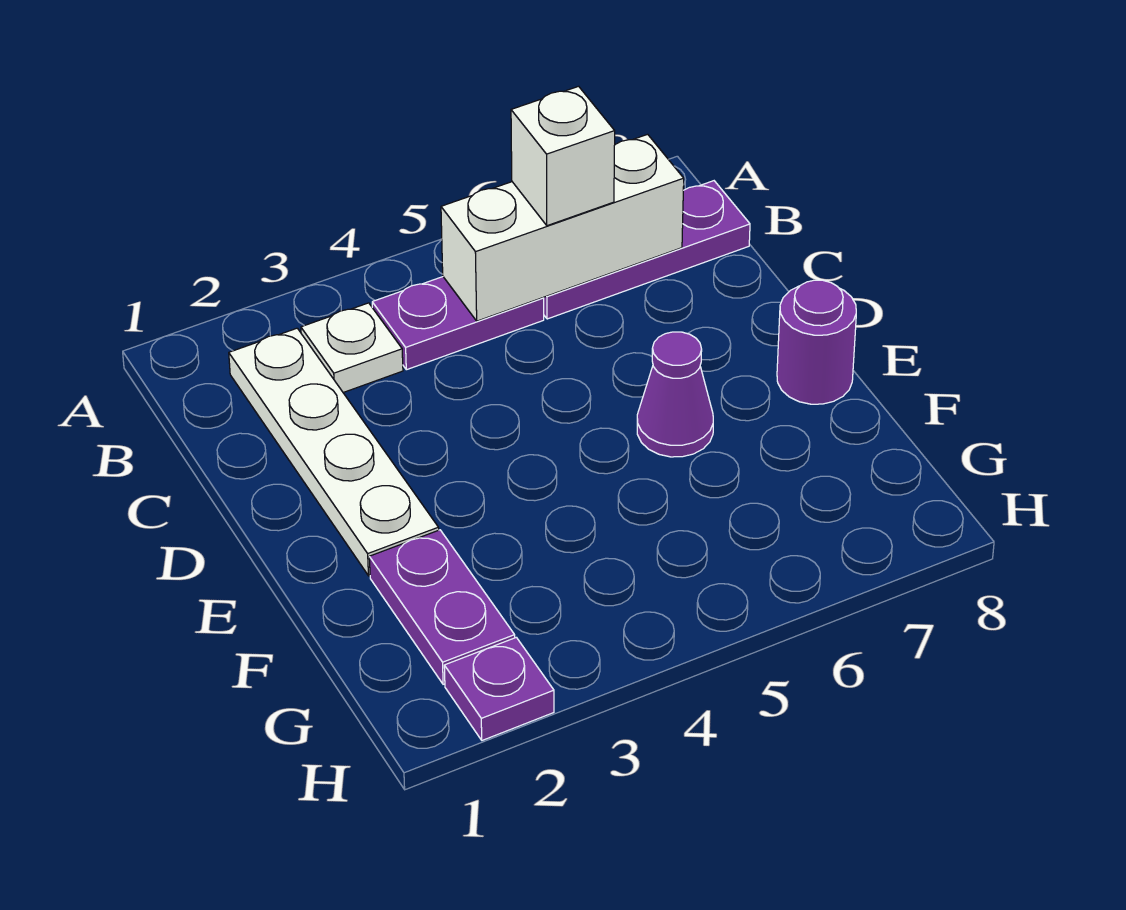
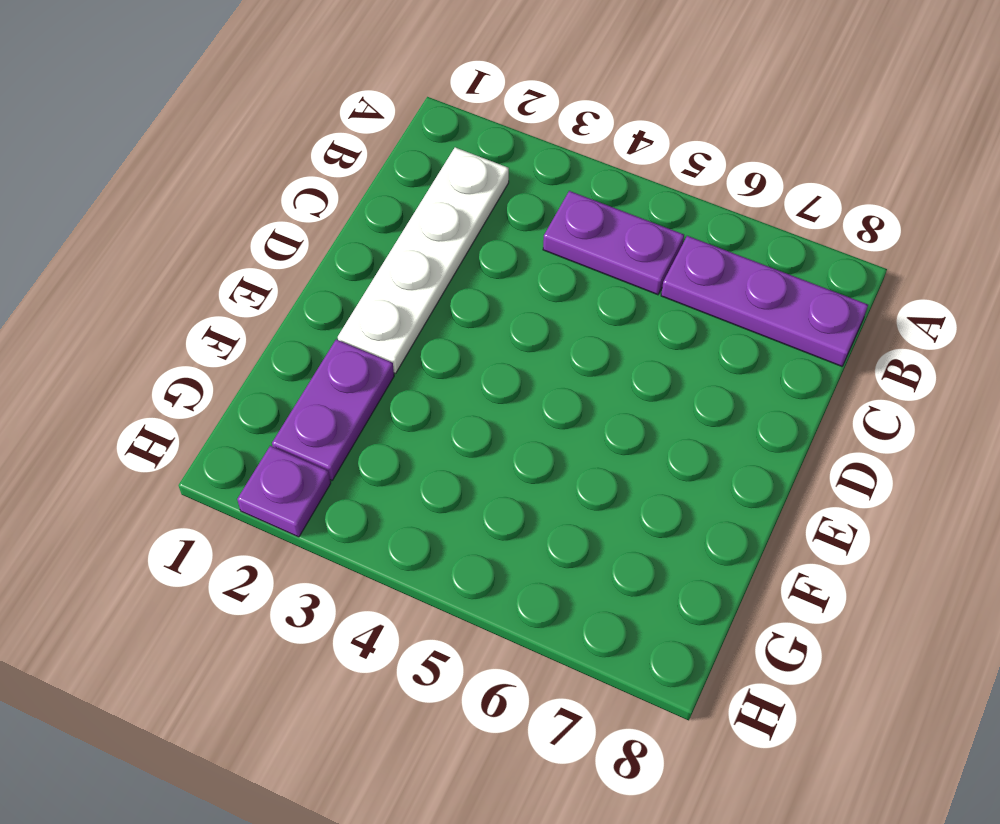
none -> white 1x1 plate [301,303,403,393]
none -> purple 1x1 cone [637,332,713,457]

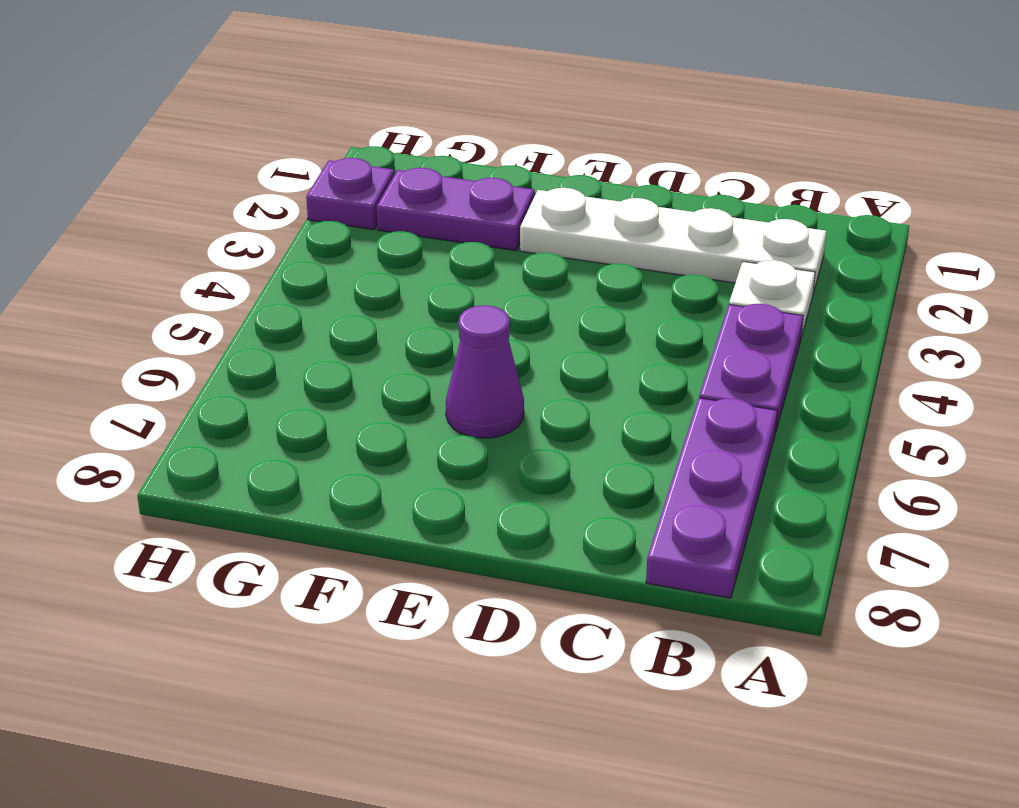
none -> purple 1x1 round brick [777,280,856,404]
none -> white 1x3 brick [441,134,684,321]

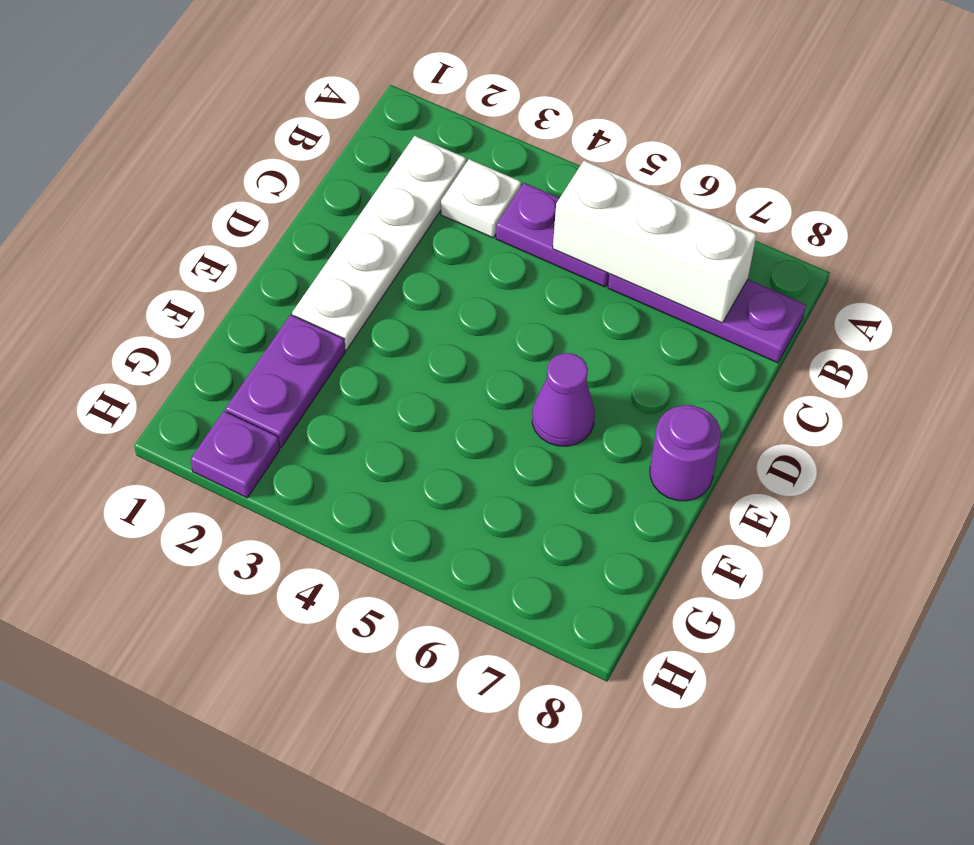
none -> white 1x1 brick [511,86,615,226]

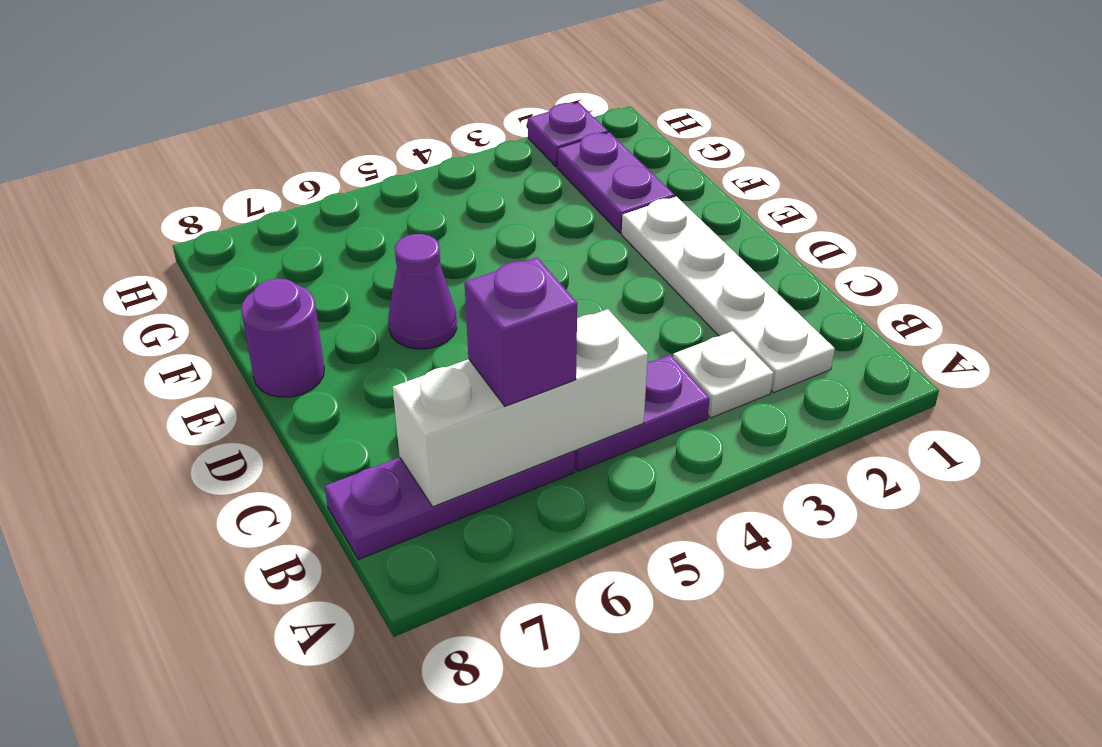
purple 1x1 brick [464,257,577,406] -> white 1x1 brick [511,86,615,226]

